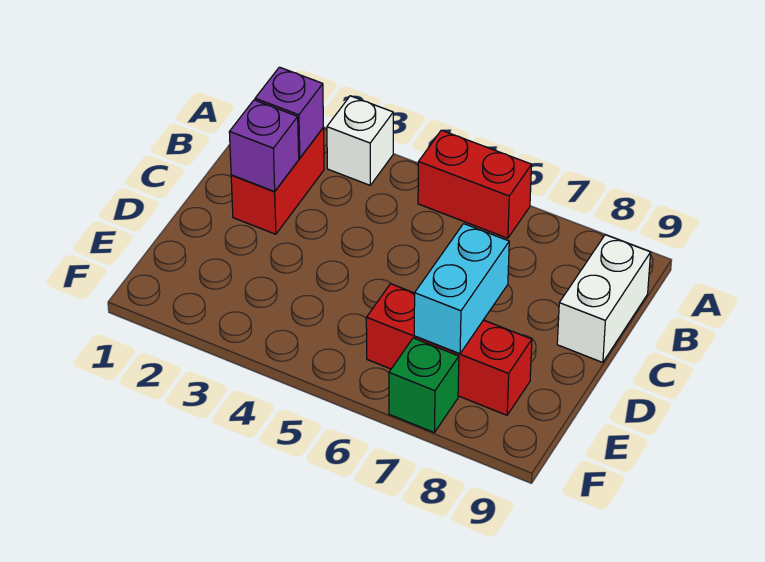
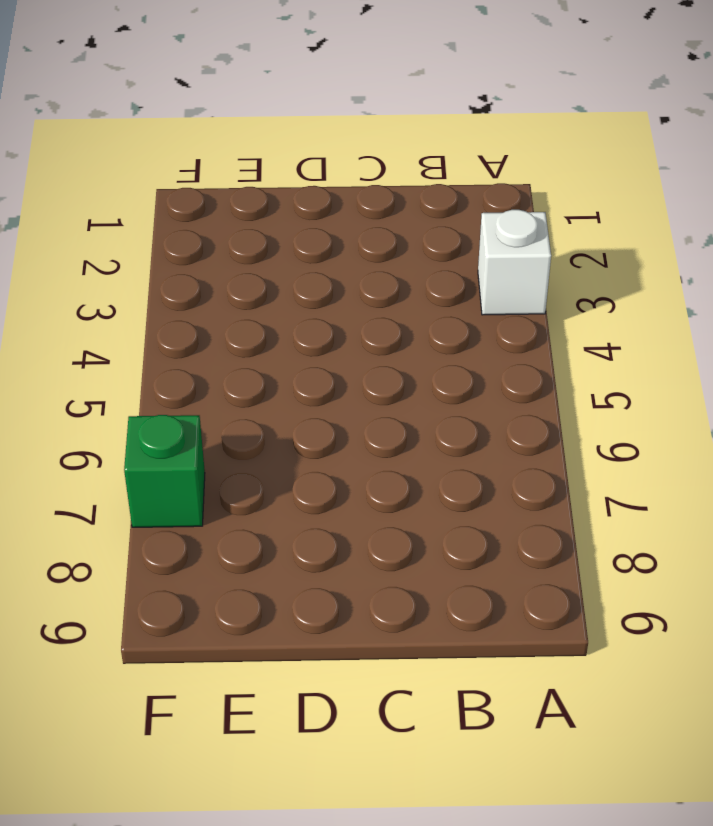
none -> red 1x2 brick [418,130,532,238]
none -> red 1x2 brick [231,128,324,234]

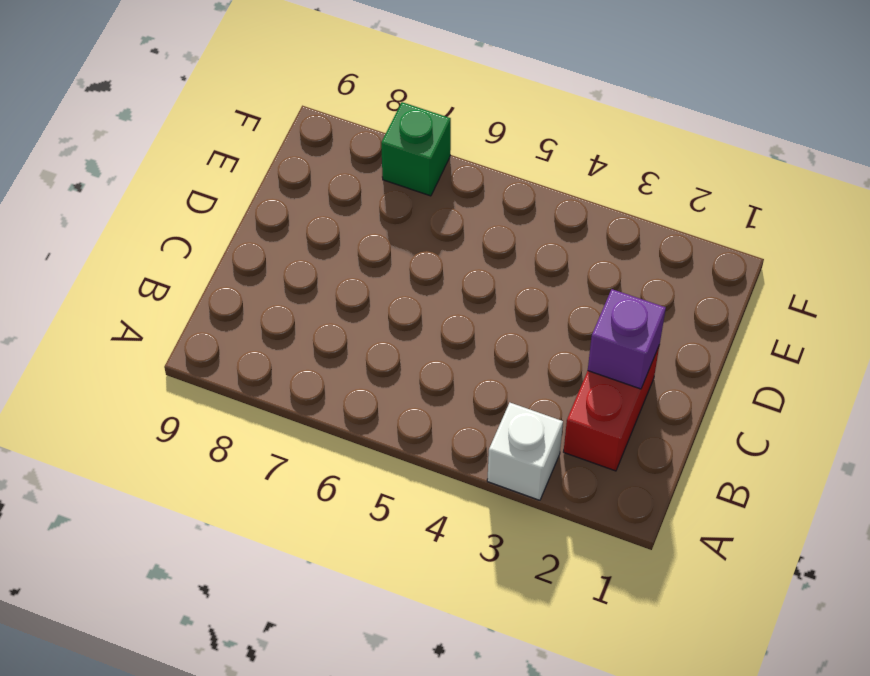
none -> red 1x2 brick [418,130,532,238]
none -> white 1x2 brick [557,235,651,362]

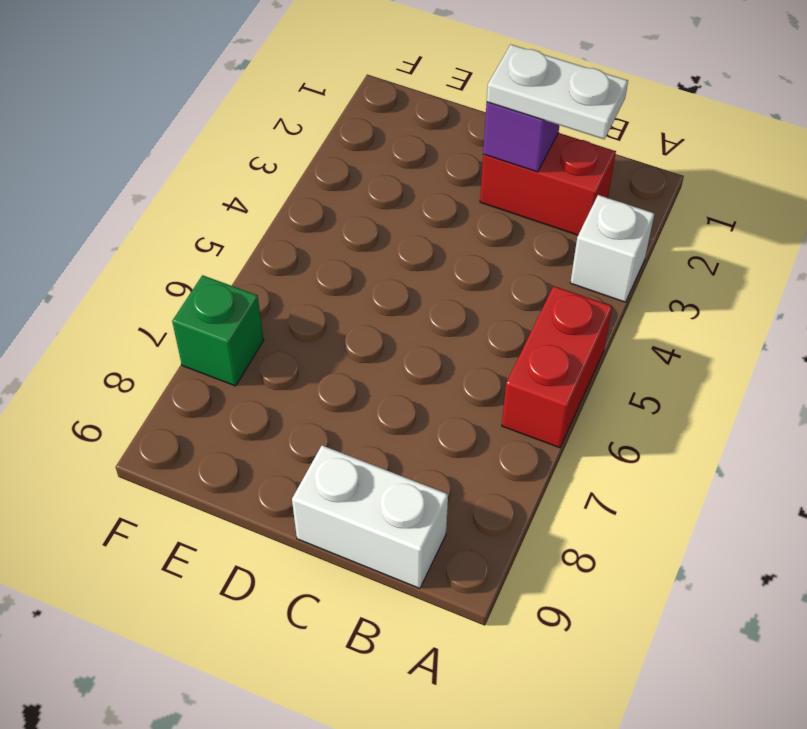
white 1x2 plate [487,45,628,139] -> none
none -> red 1x3 brick [366,284,532,415]
none -> purple 1x1 brick [255,67,323,158]

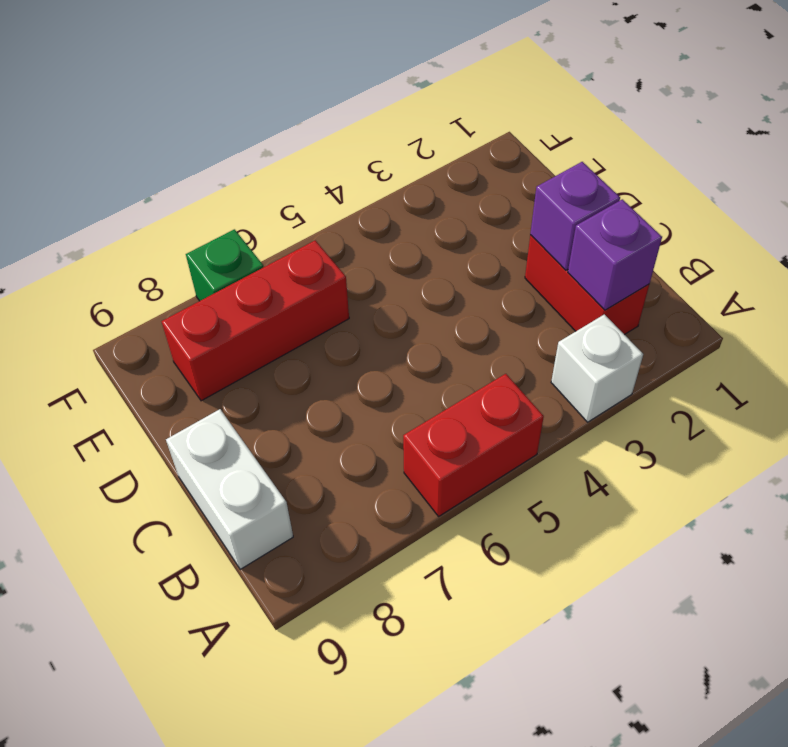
none -> cyan 1x2 brick [414,224,509,354]

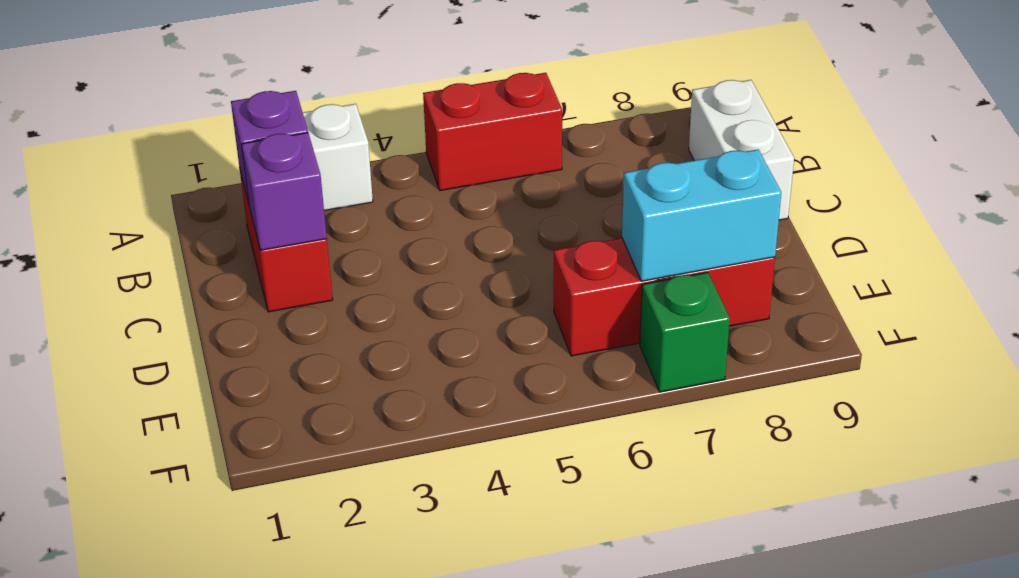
cyan 1x2 brick [622,150,781,281] -> cyan 1x2 brick turned to [414,224,509,354]

